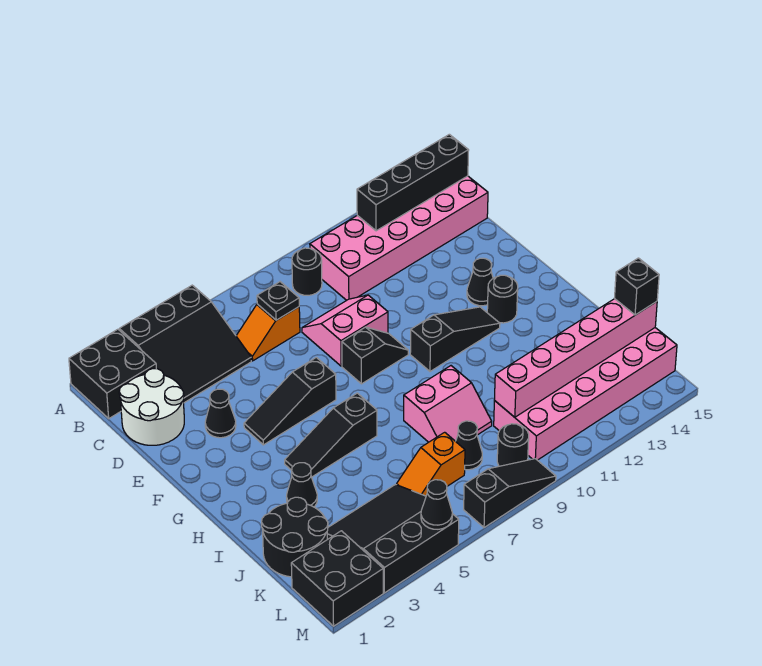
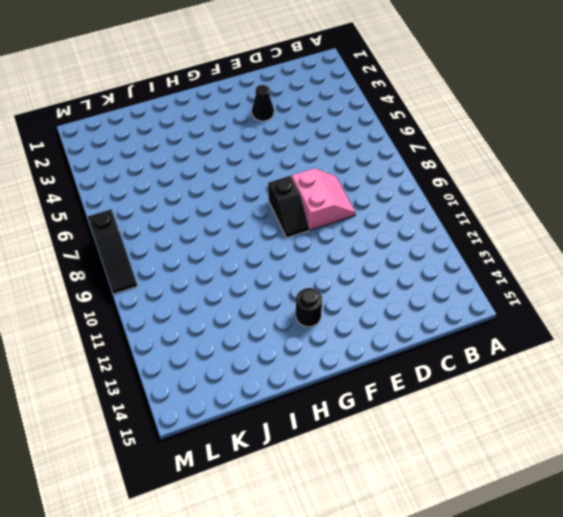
none -> black 2x2 brick [69,329,156,418]
none -> black 3x3 slope [119,285,251,403]
none -> black 1x1 round brick [292,248,322,295]

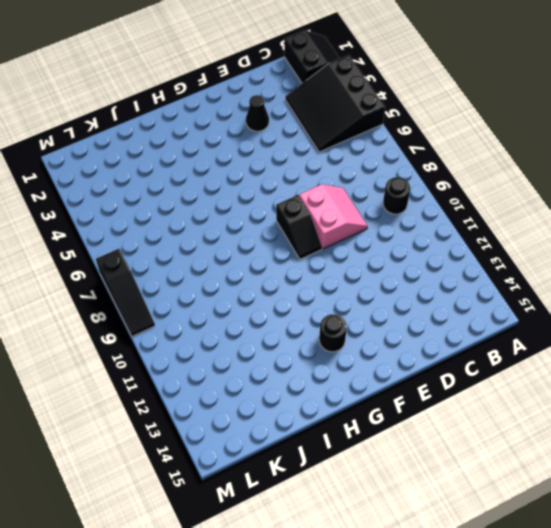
black 2x2 slope [284,30,340,83] -> black 2x2 brick [69,329,156,418]
none -> pink 2x6 brick [310,176,488,300]
none -> white 2x2 round brick [119,369,184,445]
none -> orange 1x2 slope [236,304,300,361]

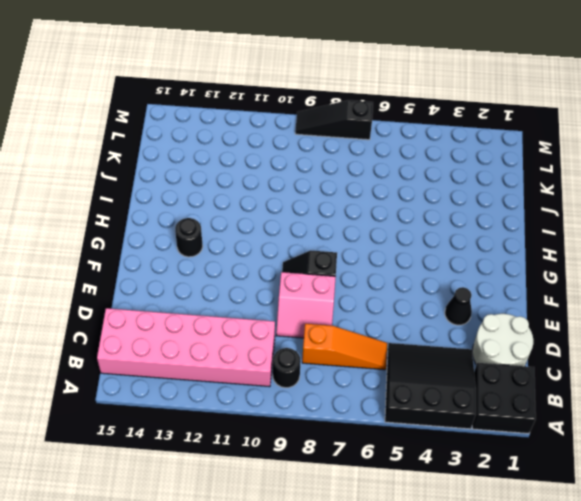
orange 1x3 slope [302,324,387,370] -> orange 1x2 slope [236,304,300,361]
none -> black 1x3 slope [244,357,336,445]
none -> black 1x1 cone [467,258,493,306]
none -> black 1x3 slope [410,307,500,371]

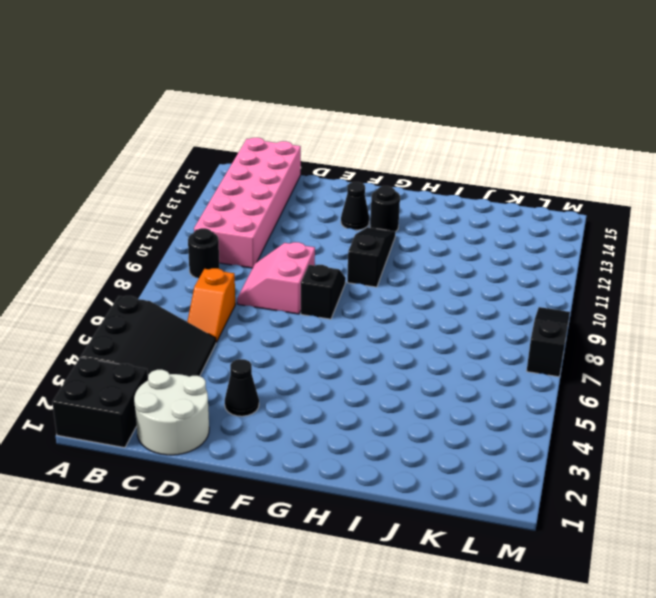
none -> black 1x3 slope [244,357,336,445]
none -> black 1x3 slope [285,393,377,477]
none -> black 1x1 cone [287,463,317,507]

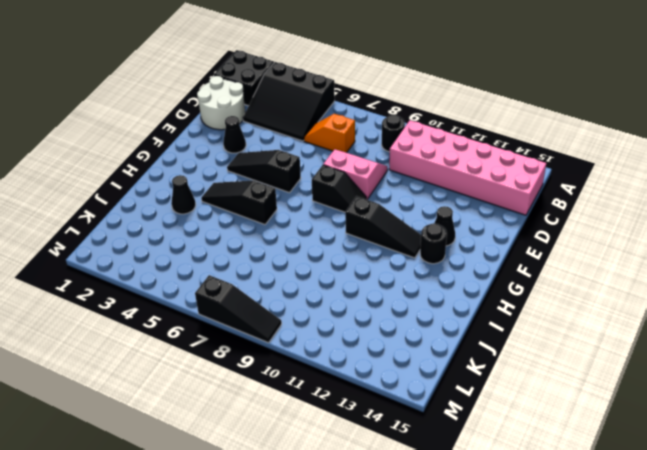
none -> pink 2x2 slope [404,366,492,442]
none -> black 2x2 round brick [262,497,328,577]
none -> black 3x3 slope [327,485,459,593]

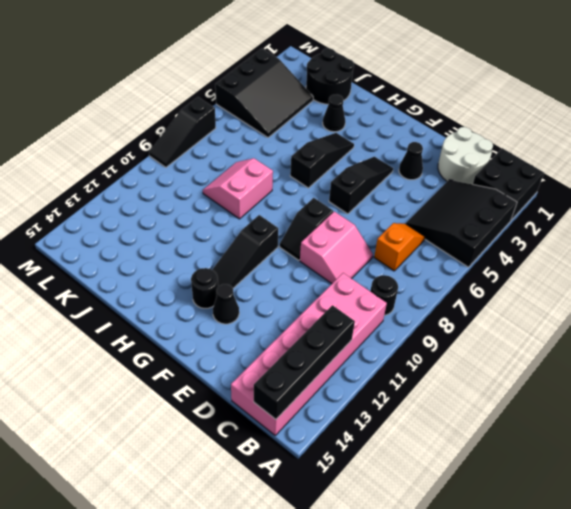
none -> orange 1x2 slope [397,432,465,496]
none -> black 1x1 cone [456,421,482,470]
none -> pink 2x6 brick [494,328,677,460]

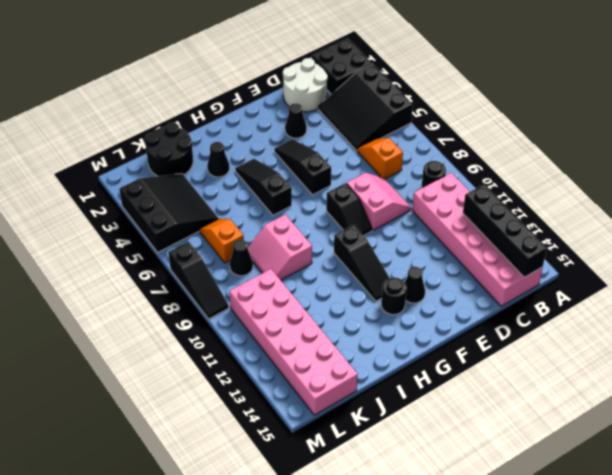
none -> black 2x2 brick [291,531,383,626]
none -> black 1x1 round brick [497,424,529,466]
none -> black 1x1 plate [257,282,299,320]

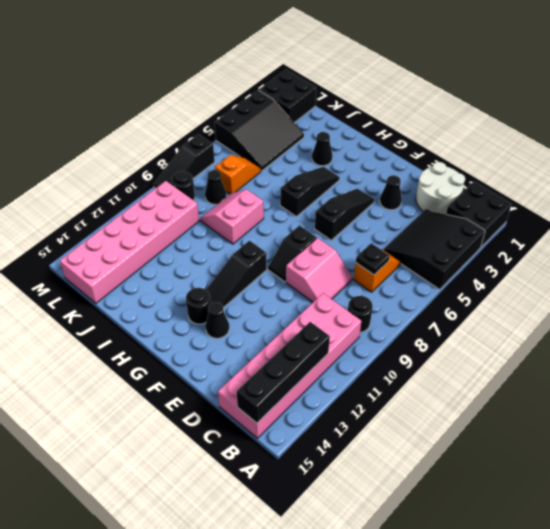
none -> black 2x2 round brick [262,497,328,577]
none -> pink 1x6 brick [494,299,657,417]
none -> black 1x1 cone [421,480,452,529]

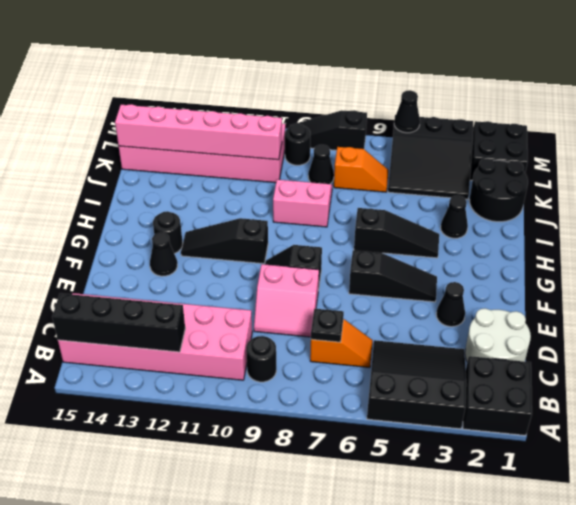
none -> black 1x1 brick [615,258,659,315]

